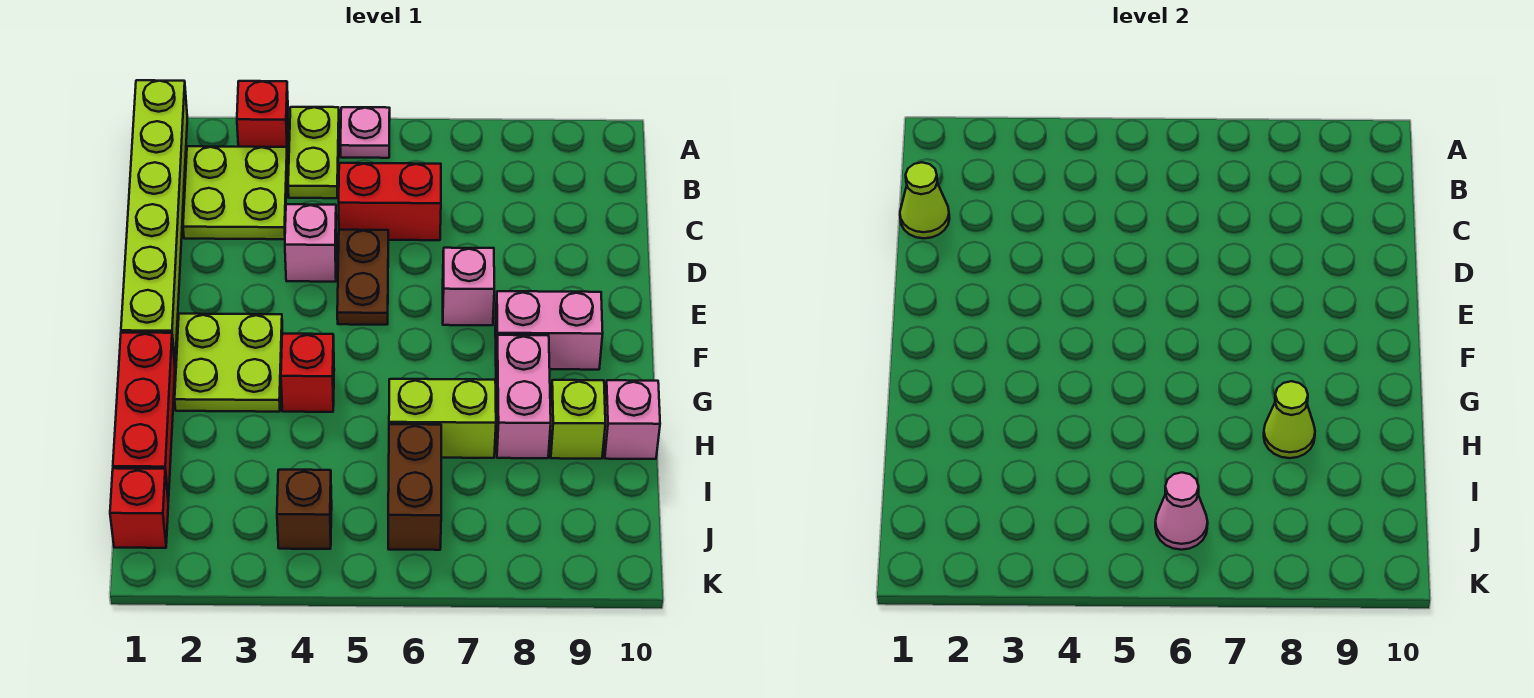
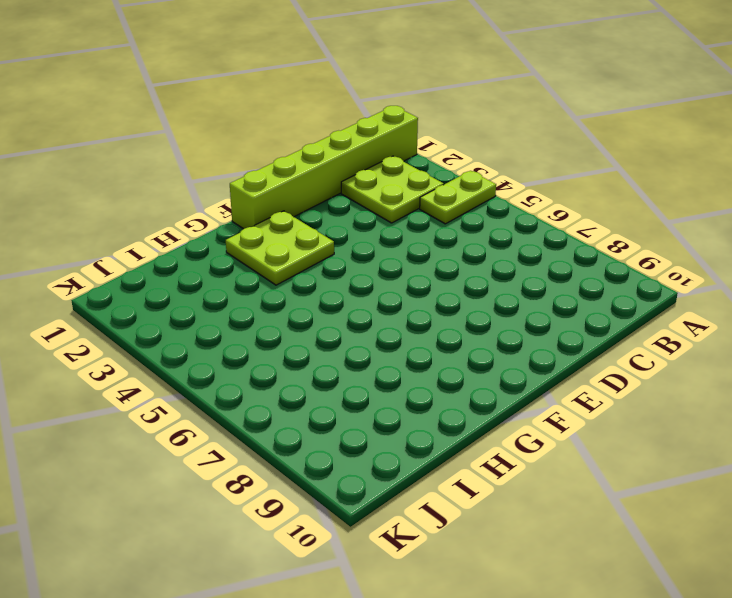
none -> red 1x1 brick [237,81,288,152]
none -> pink 1x1 plate [341,107,390,158]
none -> red 1x2 brick [339,163,441,240]

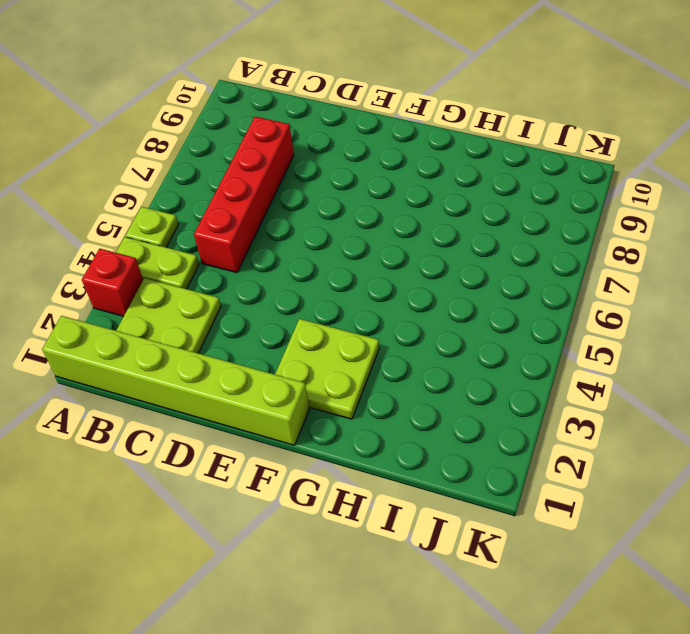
lime 1x1 plate [125,207,178,247] -> pink 1x1 plate [341,107,390,158]
red 1x4 brick [194,117,294,273] -> red 1x2 brick [339,163,441,240]
none -> pink 1x1 brick [285,204,337,282]
none -> brown 1x2 plate [337,230,388,325]
none -> pink 1x1 brick [443,248,494,325]

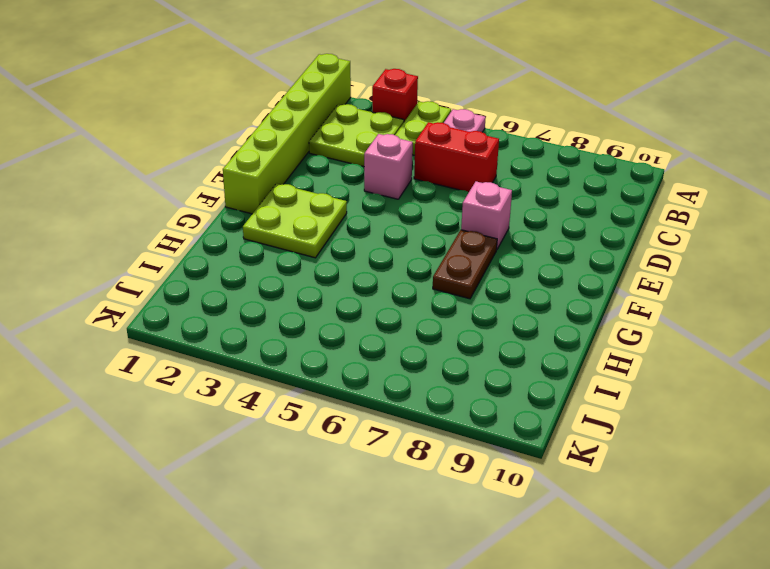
brown 1x2 plate [433,230,497,299] -> brown 1x2 plate moved to [337,230,388,325]
none -> pink 1x2 brick [495,291,603,370]
none -> red 1x3 brick [113,333,175,501]
none -> red 1x1 brick [281,334,334,412]

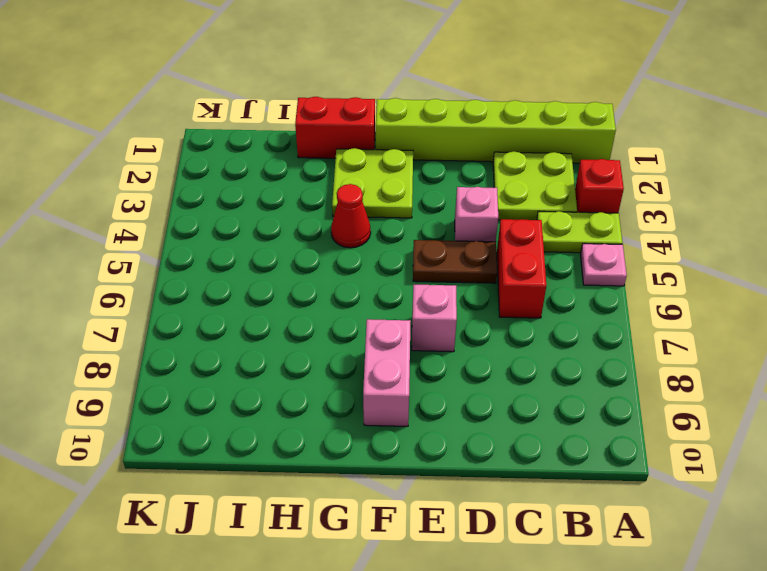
red 1x2 brick [295,97,375,158] -> red 1x3 brick [113,333,175,501]
red 1x1 cone [331,184,371,248] -> red 1x1 brick [281,334,334,412]
none -> pink 1x2 brick [496,335,551,458]
none -> lime 1x2 brick [389,379,496,458]
none -> lime 1x1 brick [550,380,605,459]

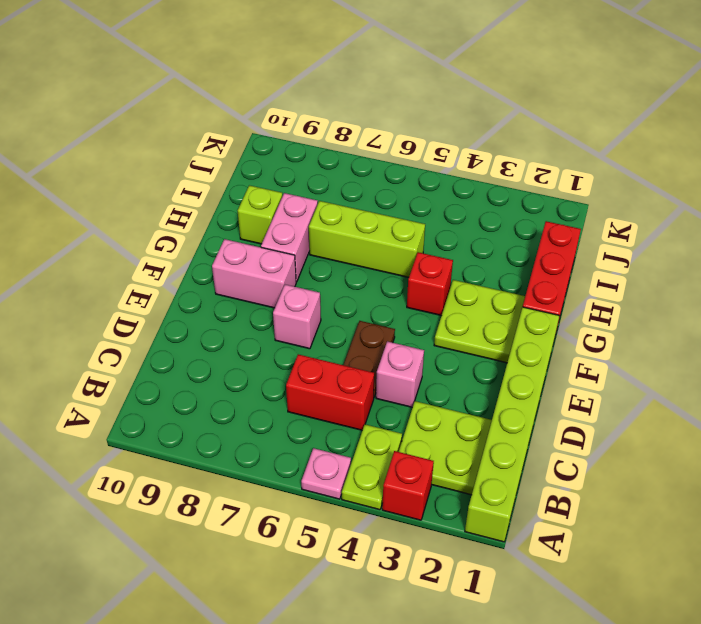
lime 1x3 brick [309,201,425,277] -> lime 1x2 brick [389,379,496,458]
none -> pink 1x1 brick [604,380,660,459]
none -> brown 1x2 brick [388,424,441,550]
none -> red 1x1 brick [110,468,168,548]

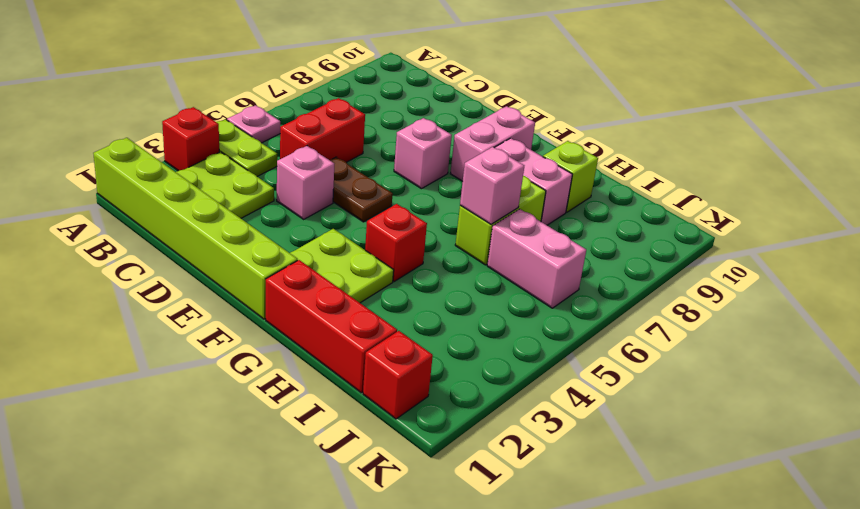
pink 1x1 brick [460,147,524,224] -> pink 1x1 brick moved to [604,380,660,459]
pink 1x2 brick [487,209,586,308] -> brown 1x2 brick [388,424,441,550]
none -> brown 1x1 brick [277,470,332,549]
none -> lime 1x1 cone [900,162,949,238]
none -> lime 1x1 cone [1264,381,1315,458]

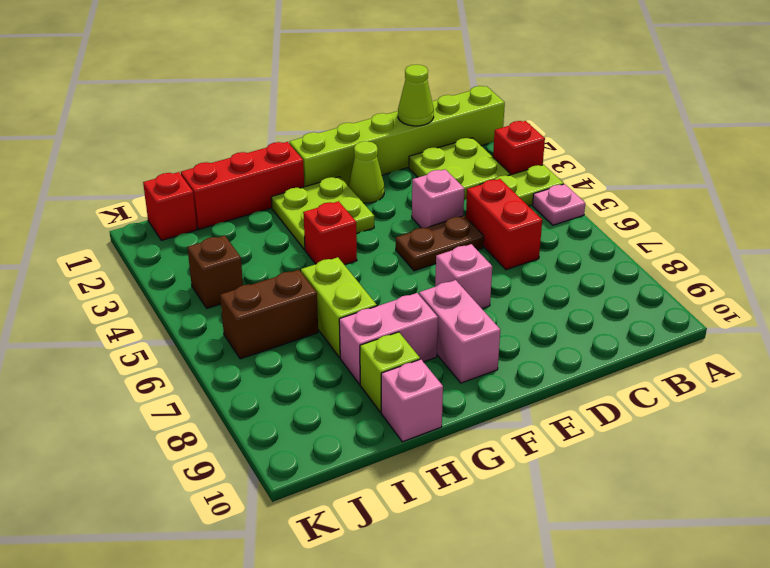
lime 1x1 cone [348,141,384,203] -> lime 1x1 cone moved to [1264,381,1315,458]
none -> pink 1x1 cone [1155,473,1208,550]

